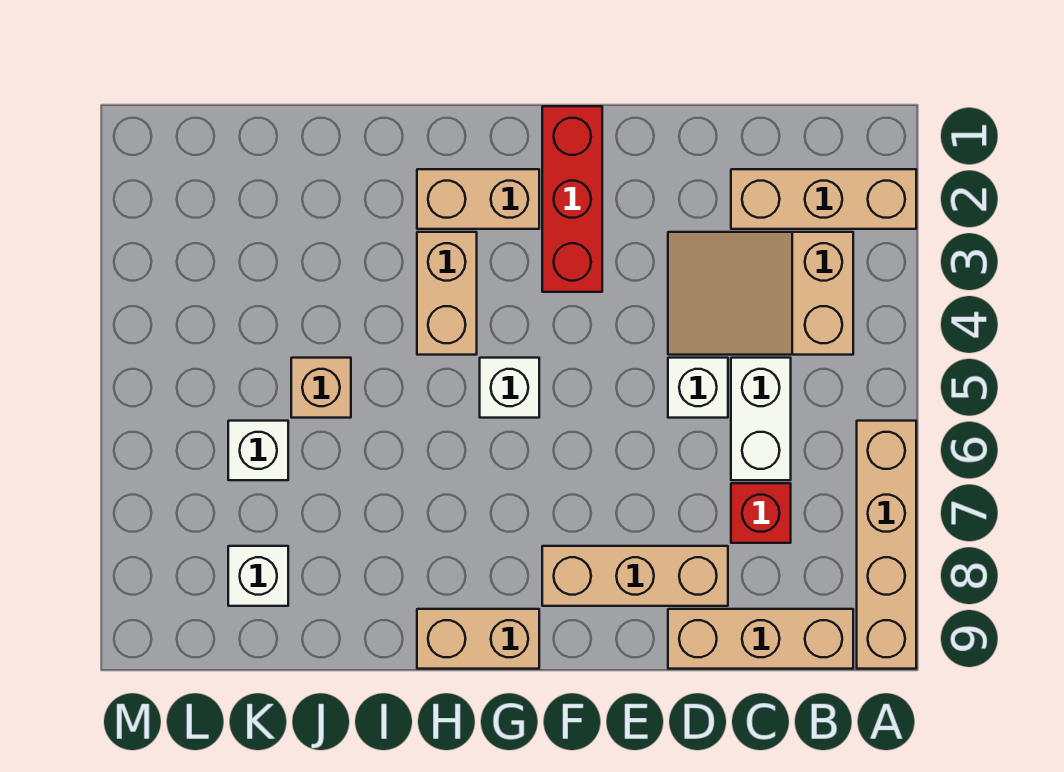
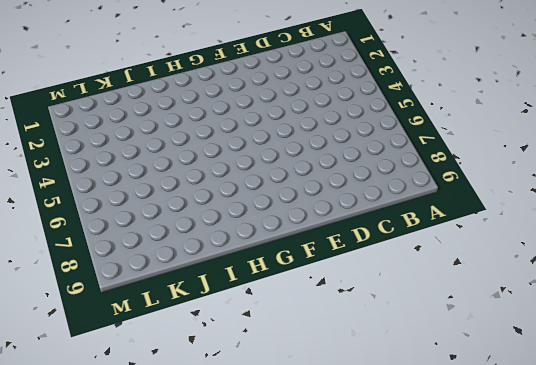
none -> tan 1x3 brick [731,169,916,229]
none -> tan 1x4 brick [857,421,916,669]
none -> tan 2x3 slope [668,232,853,355]

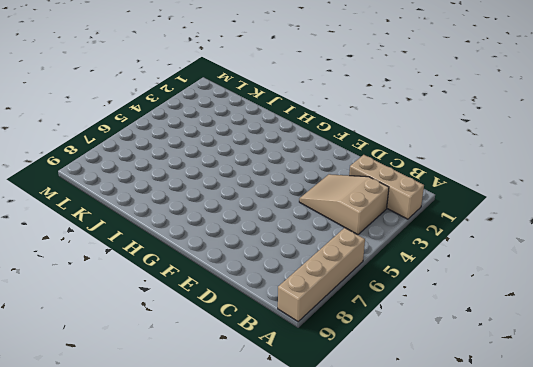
none -> tan 1x3 brick [668,609,853,669]
none -> white 1x2 brick [731,358,791,480]
none -> red 1x1 brick [731,483,791,543]

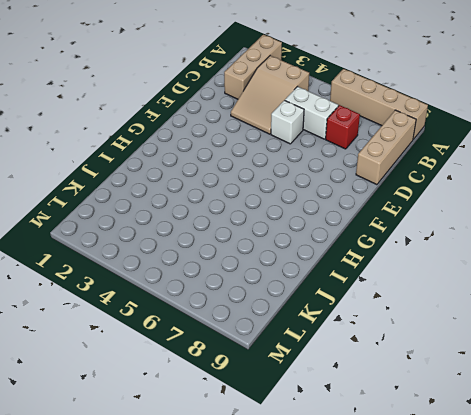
none -> tan 1x3 brick [542,546,728,606]
none -> red 1x3 brick [542,106,602,292]
none -> tan 1x2 brick [417,169,539,229]

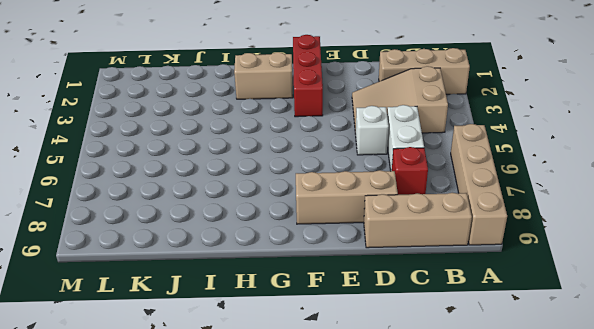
none -> white 1x1 brick [480,358,539,418]
none -> tan 1x2 brick [417,609,539,669]
none -> tan 1x2 brick [417,232,477,355]

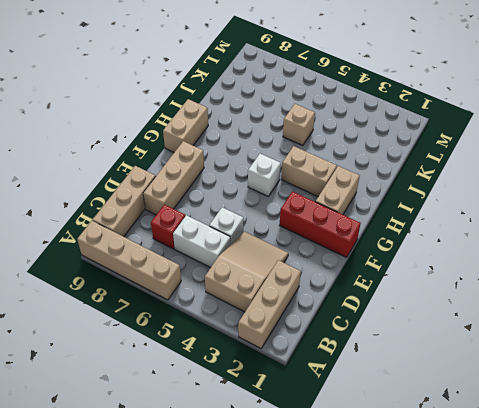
none -> white 1x1 brick [228,421,288,480]
none -> white 1x1 brick [228,546,288,606]

